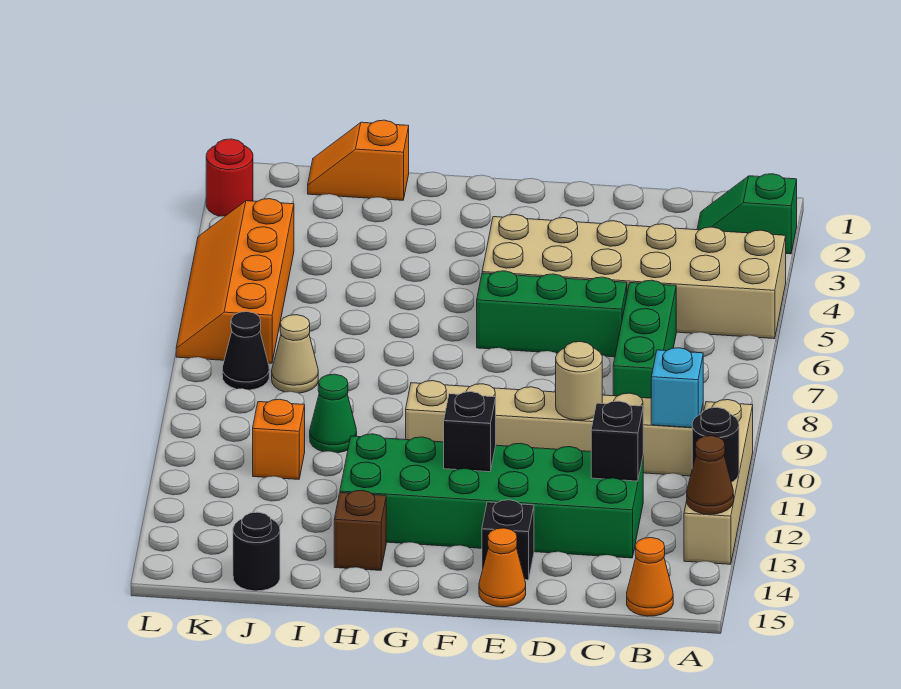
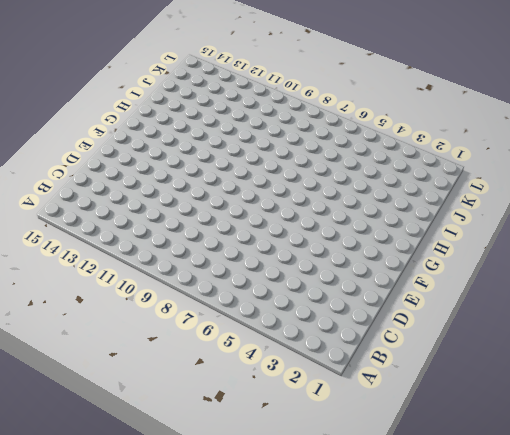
none -> green 1x2 slope [697,174,797,254]
none -> tan 2x6 brick [482,214,786,339]
none -> tan 1x4 brick [684,400,753,564]

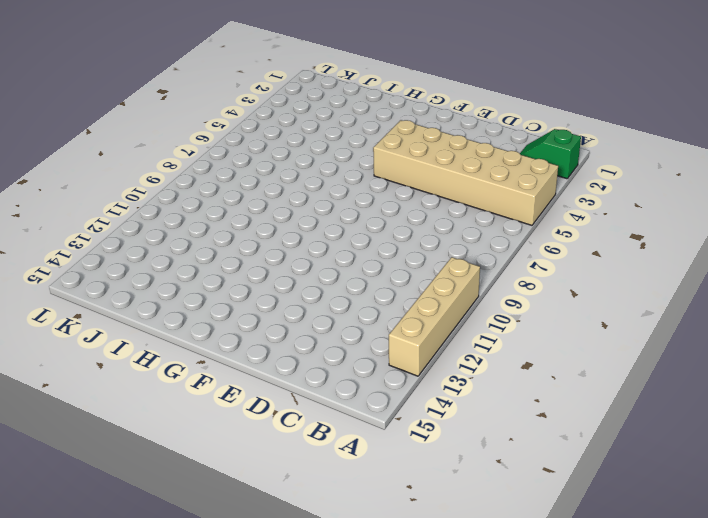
none -> tan 1x6 brick [406,381,703,476]
none -> orange 1x1 cone [627,538,673,616]
none -> green 1x3 brick [613,280,676,398]

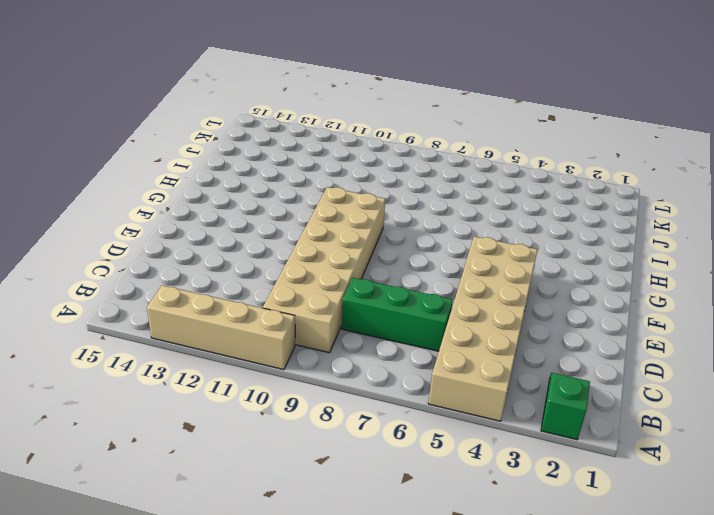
tan 2x6 brick [263,187,385,353] -> tan 1x6 brick [406,381,703,476]
none -> orange 1x1 cone [627,538,673,616]
none -> green 2x6 brick [340,434,643,558]
none -> green 1x3 brick [477,271,627,357]

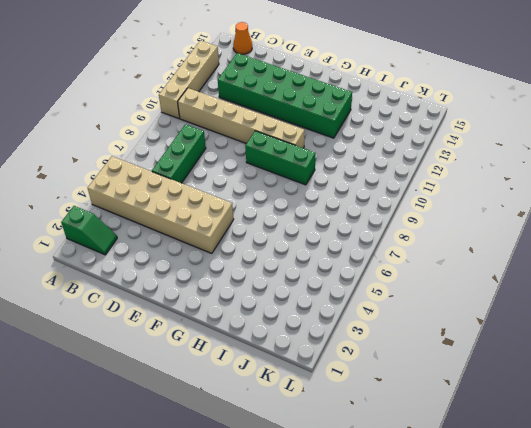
green 1x3 brick [245,131,316,185] -> green 1x3 brick moved to [477,271,627,357]
none -> black 1x1 brick [482,500,534,580]
none -> orange 1x1 cone [479,528,526,607]
none -> brown 1x1 brick [334,490,386,570]

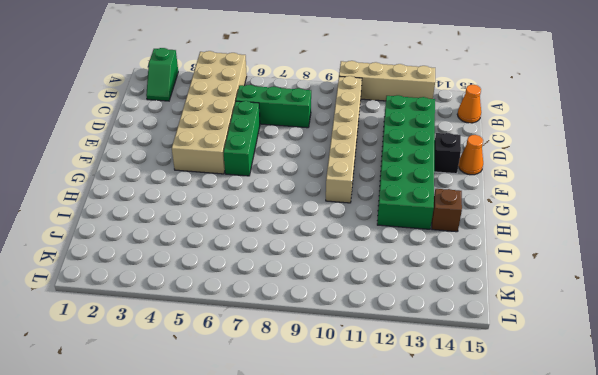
none -> orange 1x2 slope [308,120,409,200]
none -> green 1x1 cone [310,374,357,453]
none -> tan 1x1 cone [272,315,318,393]

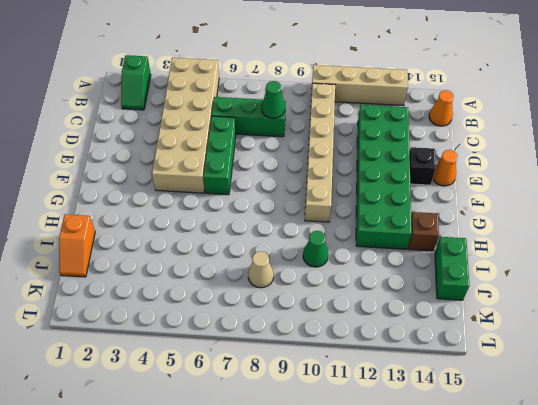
green 1x1 cone [262,81,285,118] -> none
green 1x2 brick [435,237,469,300] -> black 1x1 round brick [233,512,280,591]
none -> orange 1x1 brick [253,399,305,479]
none -> orange 2x4 slope [176,199,294,363]
none -> black 1x1 cone [222,312,269,390]

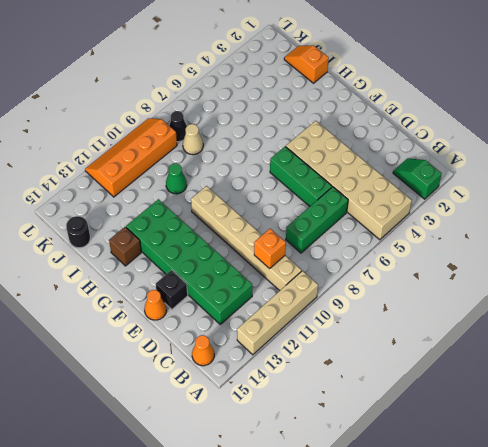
orange 1x1 brick [254,229,286,269] -> orange 1x1 brick moved to [253,399,305,479]
orange 2x4 slope [85,118,177,197] -> orange 2x4 slope moved to [176,199,294,363]
none -> red 1x1 round brick [206,139,253,216]
none -> black 1x1 round brick [692,407,739,482]
none -> brown 1x1 cone [687,436,734,514]

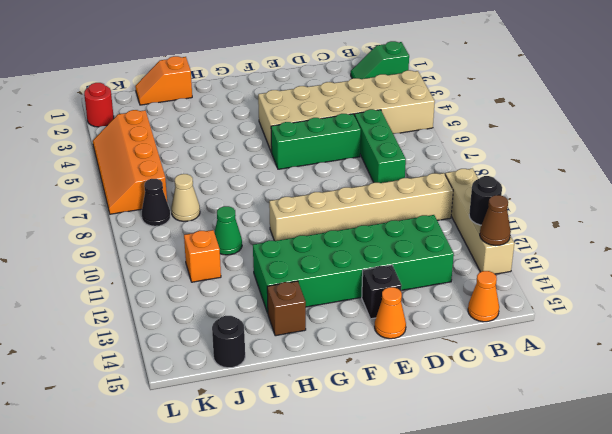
none -> cyan 1x1 brick [651,348,703,428]
none -> black 1x1 brick [591,401,643,481]
none -> tan 1x1 round brick [556,342,602,420]

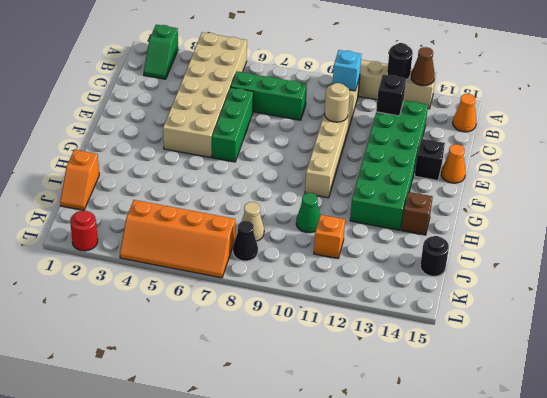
none -> black 1x1 brick [444,392,496,472]

